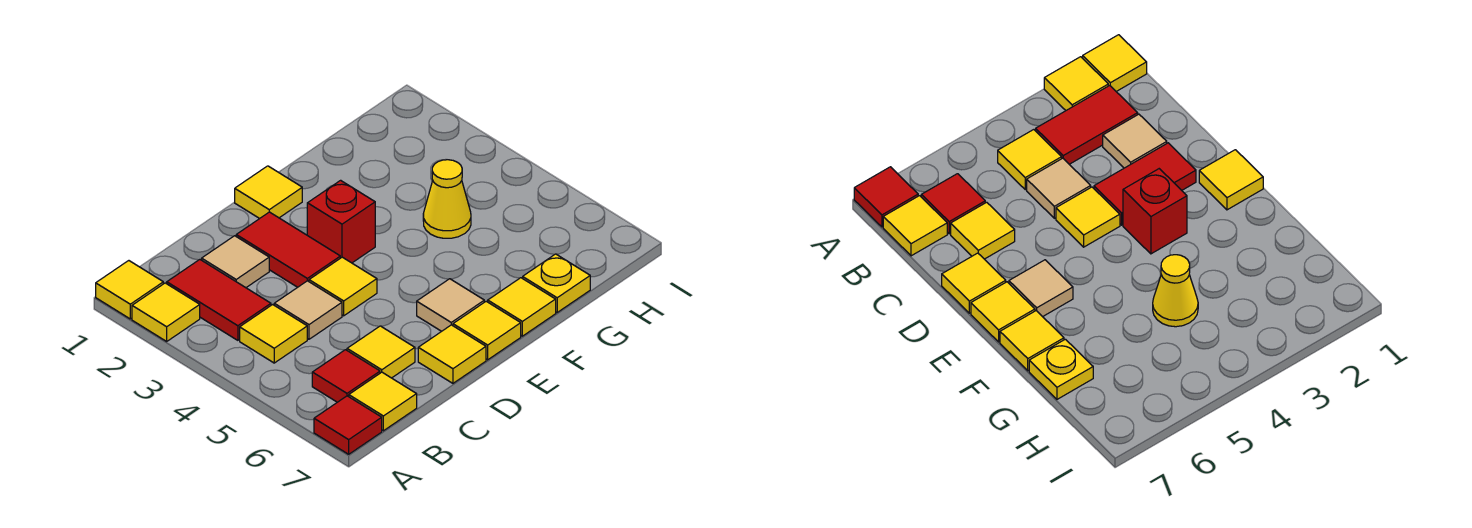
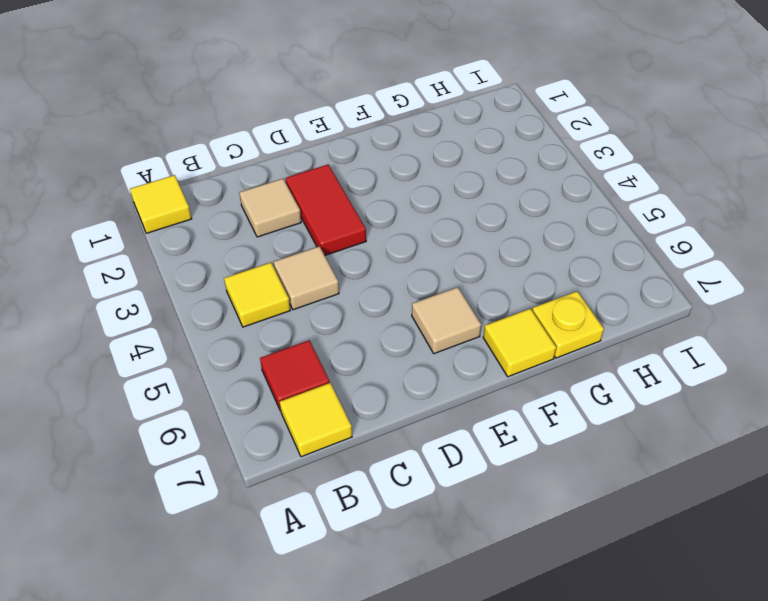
none -> yellow 1x1 tile [132,283,200,341]
none -> red 1x1 tile [314,396,382,454]
none -> red 1x2 tile [167,260,271,340]

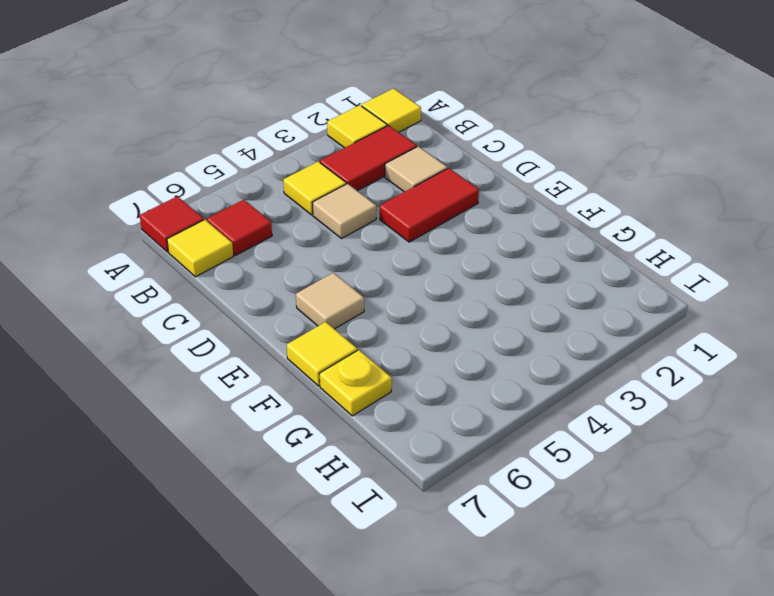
none -> yellow 1x1 tile [347,326,415,378]
none -> yellow 1x1 tile [309,257,377,316]
none -> yellow 1x1 tile [418,325,486,383]

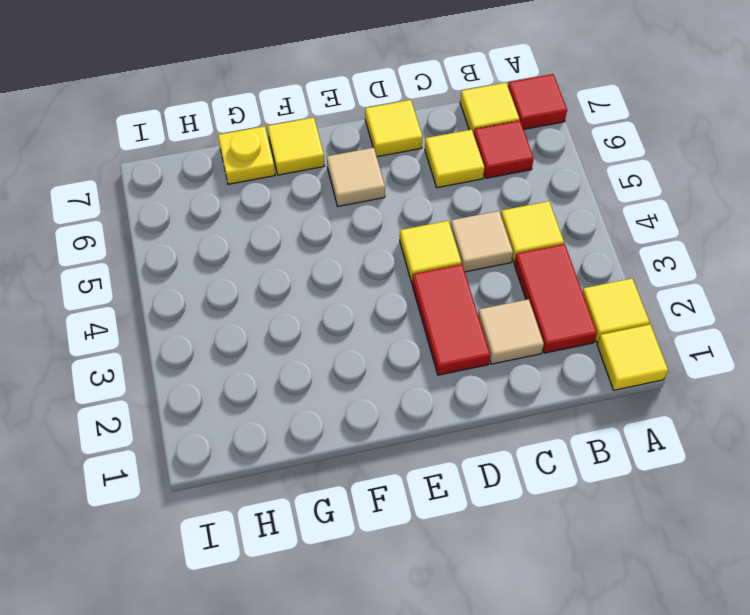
none -> yellow 1x1 tile [235,166,302,219]
none -> red 1x1 brick [307,180,375,263]
none -> yellow 1x1 tile [453,301,521,360]

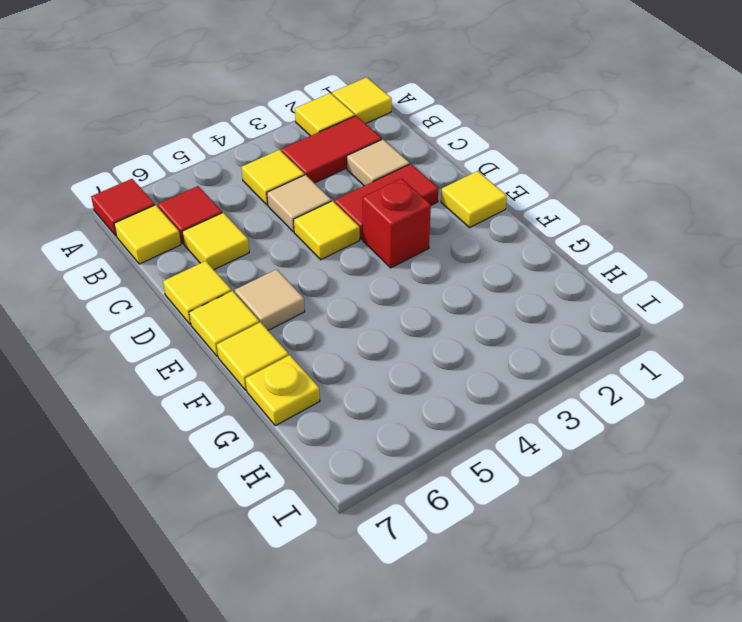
none -> yellow 1x1 cone [423,160,471,238]

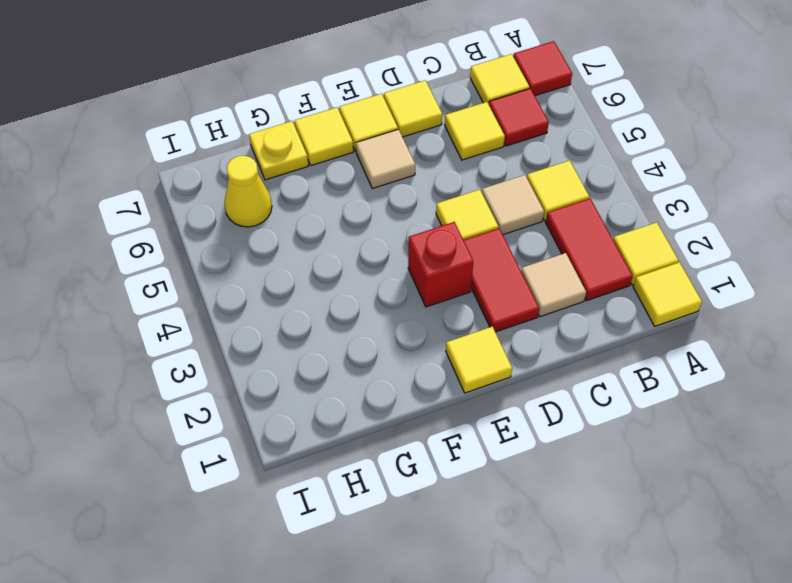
yellow 1x1 cone [224,156,272,227] -> yellow 1x1 cone moved to [423,160,471,238]

